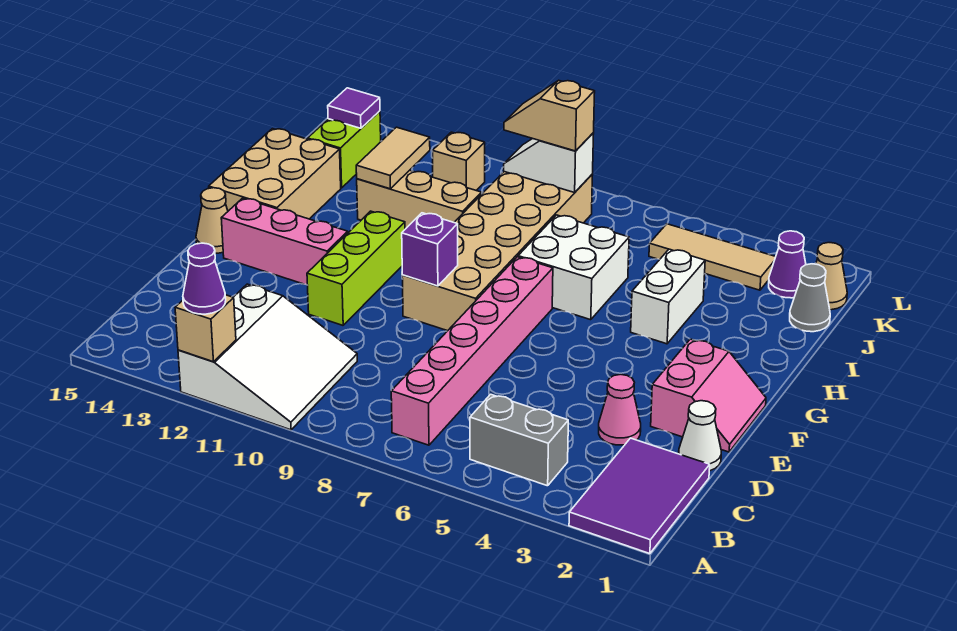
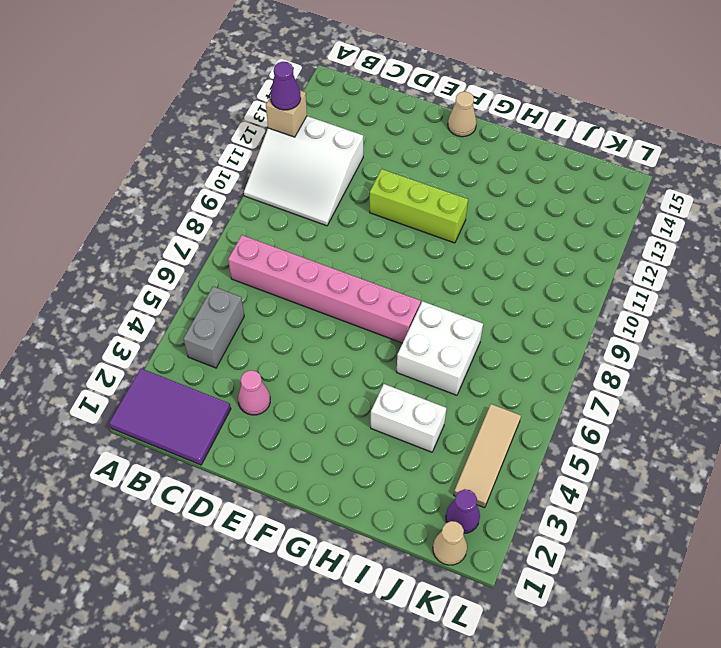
none -> white 1x1 cone [679,401,721,471]
none -> pink 2x2 slope [651,339,766,452]
none -> tan 2x6 brick [402,172,593,331]

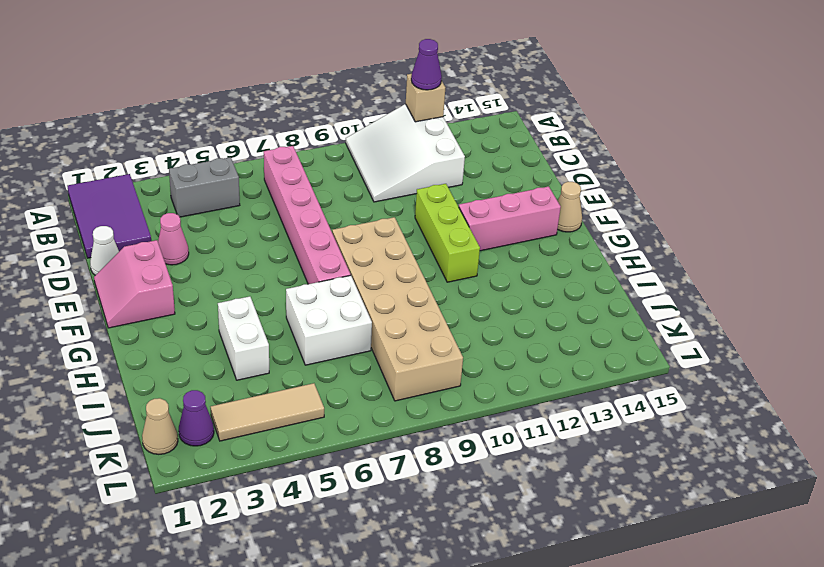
none -> tan 2x3 brick [209,129,341,219]
none -> tan 1x3 brick [357,170,482,229]
none -> grey 1x1 cone [790,264,830,332]

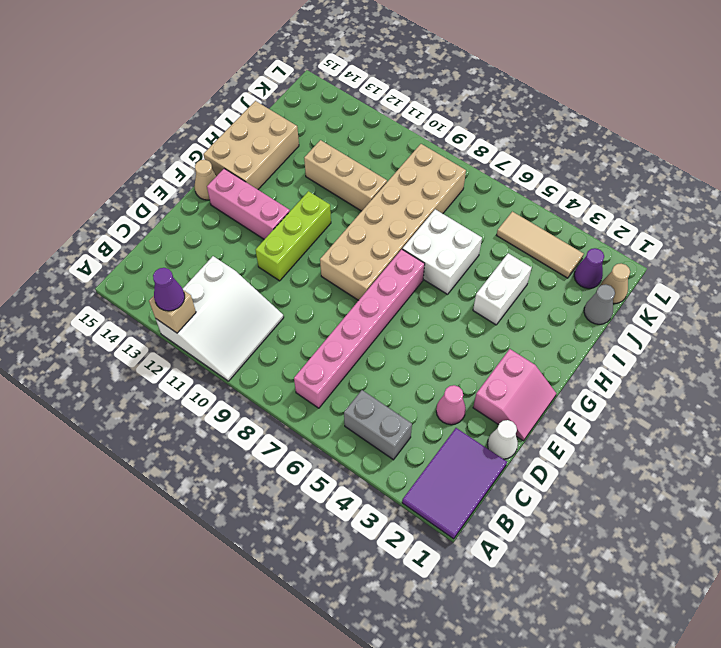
none -> lime 1x2 brick [308,111,381,188]
none -> tan 1x1 brick [433,132,485,190]
none -> purple 1x1 brick [402,213,458,286]

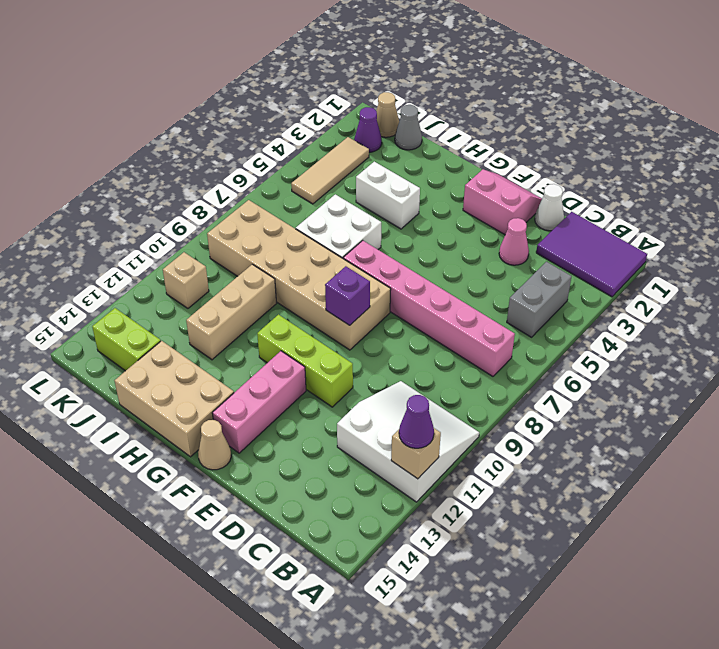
none -> tan 1x2 tile [356,127,430,189]
none -> white 1x2 slope [504,133,594,193]
none -> purple 1x1 tile [328,88,380,128]

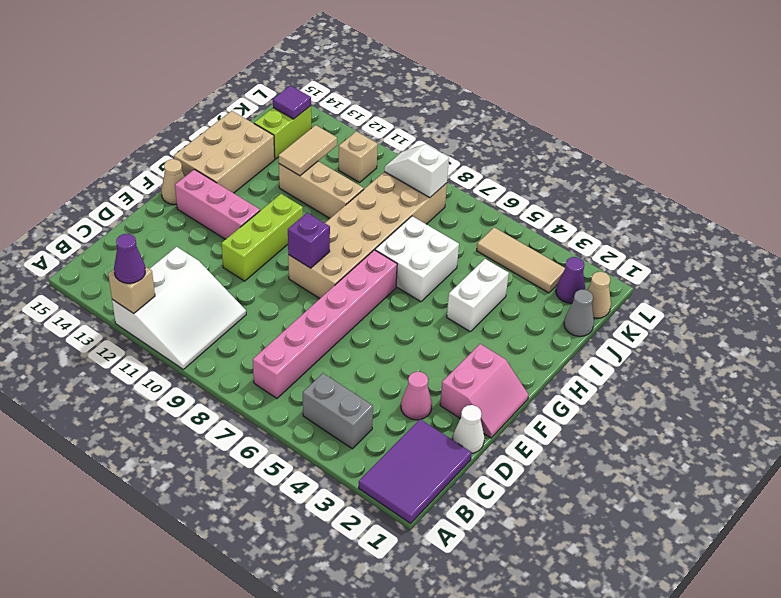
none -> tan 1x2 slope [504,80,595,151]

